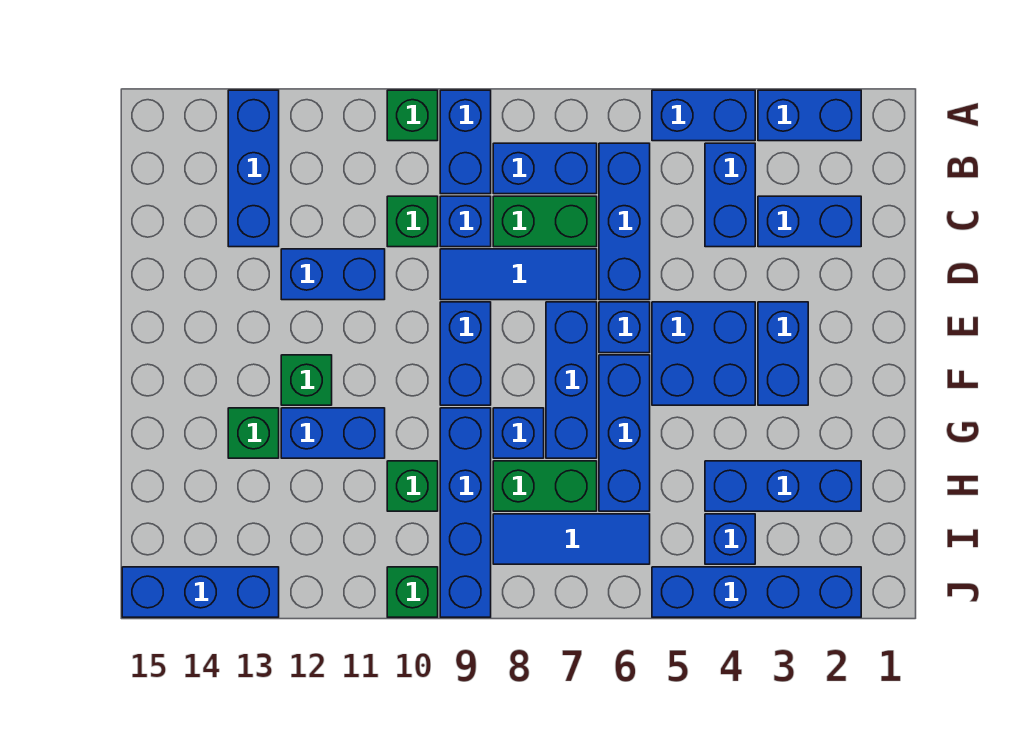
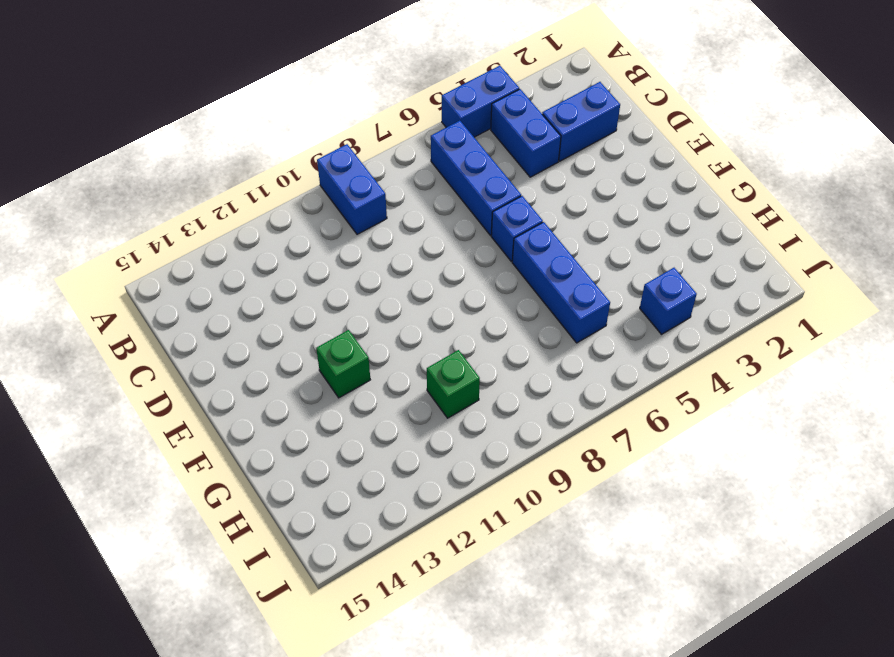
none -> blue 1x2 brick [758,90,861,141]
none -> green 1x1 brick [387,90,438,141]
none -> blue 1x3 brick [228,90,279,247]
none -> blue 1x2 brick [493,143,597,194]

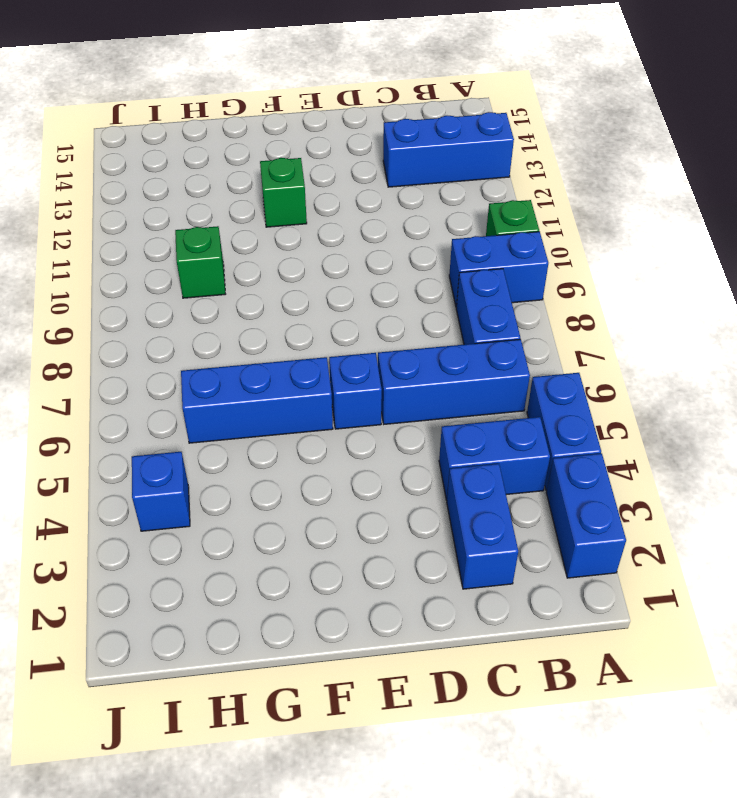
none -> green 1x2 brick [493,196,597,247]
none -> blue 1x1 brick [440,196,491,247]
none -> green 1x1 brick [387,196,438,247]
none -> blue 1x3 tile [440,249,597,300]

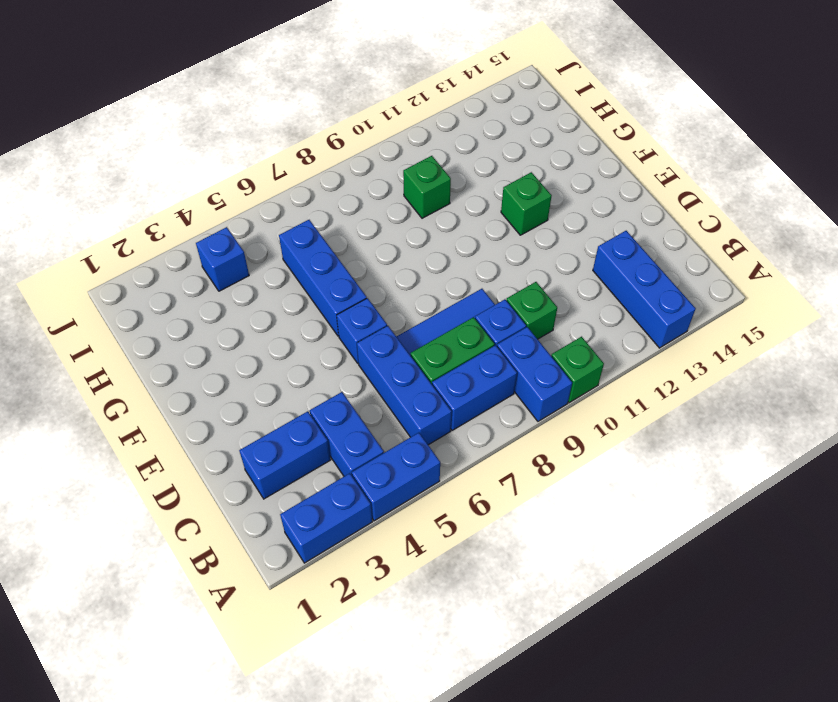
none -> blue 1x2 brick [281,249,385,300]
none -> blue 1x2 brick [758,302,808,405]
none -> blue 2x2 brick [652,302,755,405]
none -> blue 1x3 brick [546,302,597,458]

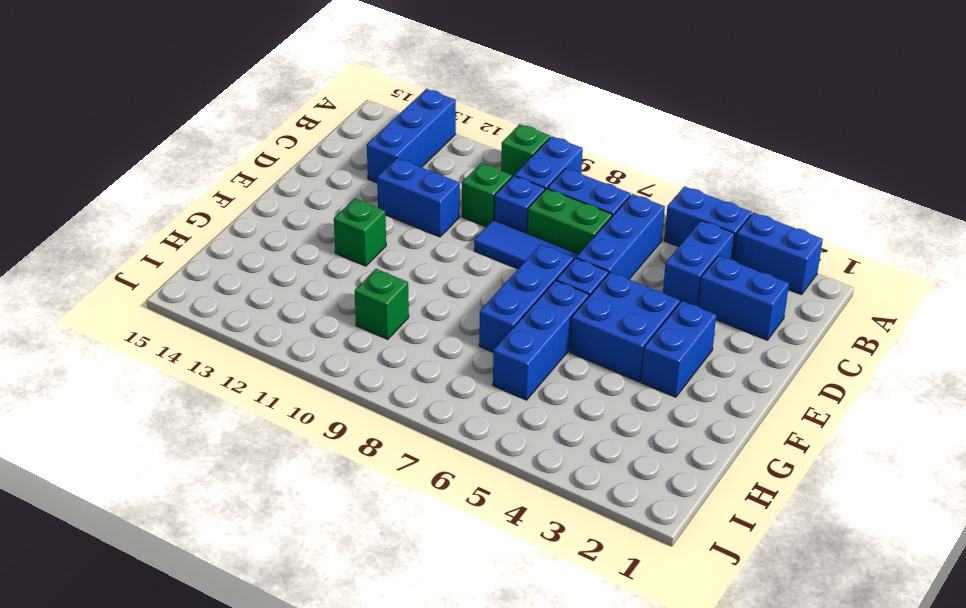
none -> blue 1x2 brick [440,302,491,405]
none -> blue 1x1 brick [493,408,544,458]
none -> blue 1x4 brick [440,408,491,617]
none -> blue 1x2 brick [281,408,385,458]

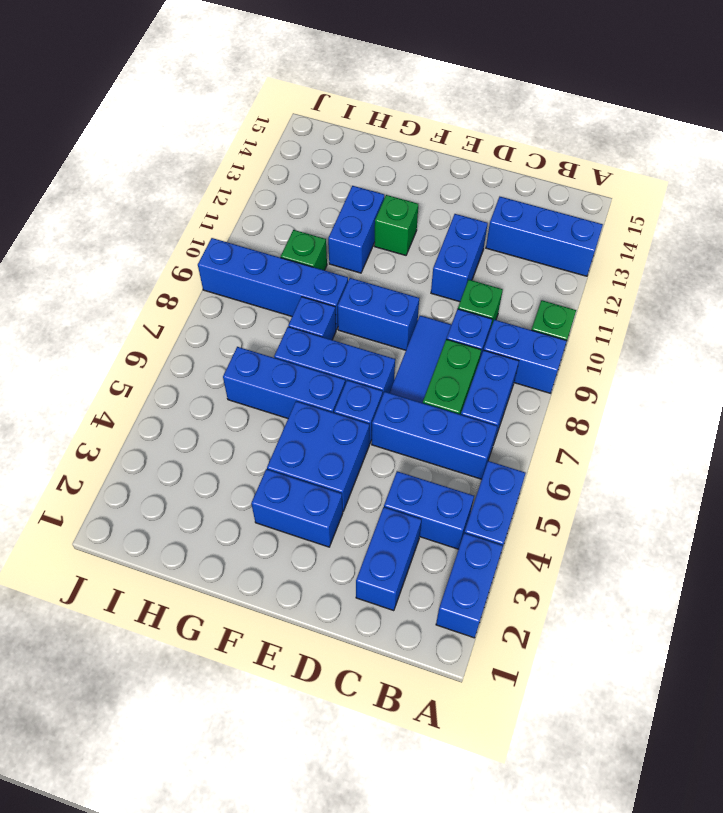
none -> green 1x1 brick [228,408,279,458]
none -> blue 1x3 brick [705,461,861,511]
none -> green 1x2 brick [493,461,597,511]
none -> blue 1x1 brick [705,514,755,564]

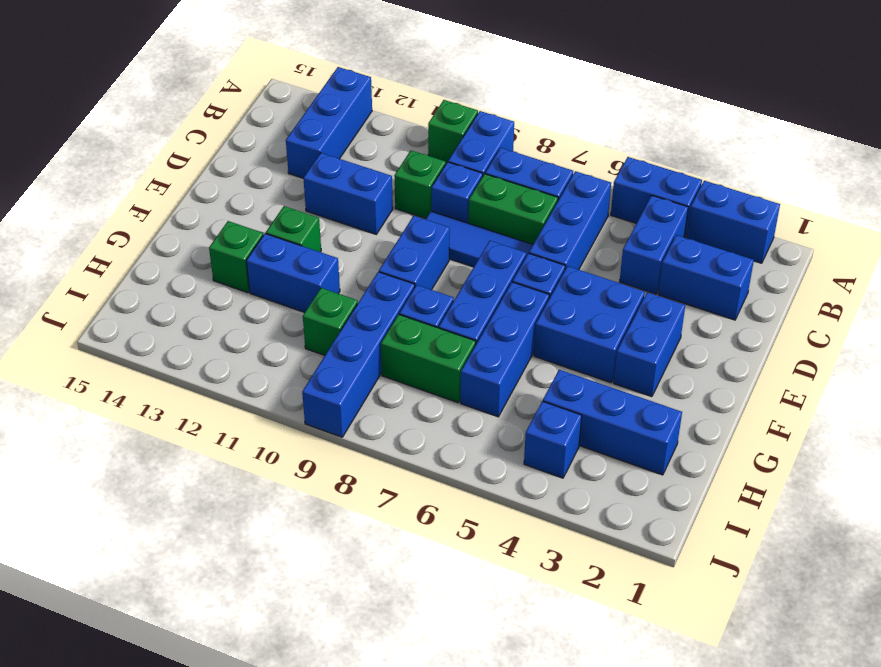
none -> blue 1x3 tile [493,514,650,564]
none -> blue 1x4 brick [652,567,861,617]
none -> green 1x1 brick [387,567,438,617]
none -> blue 1x3 brick [122,567,279,617]

